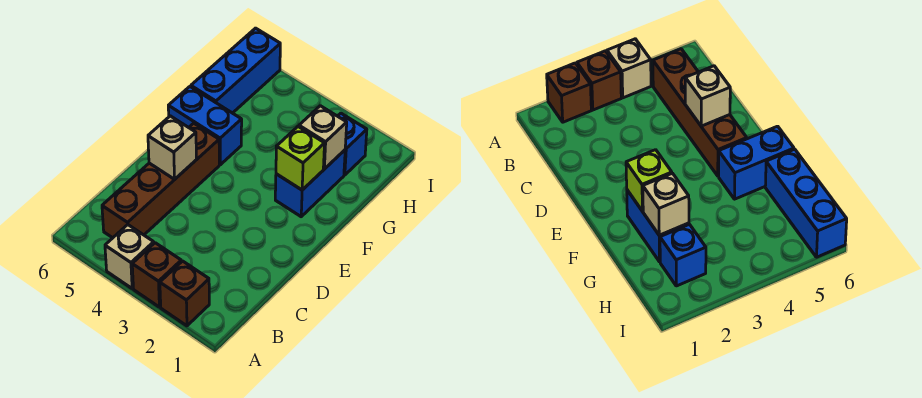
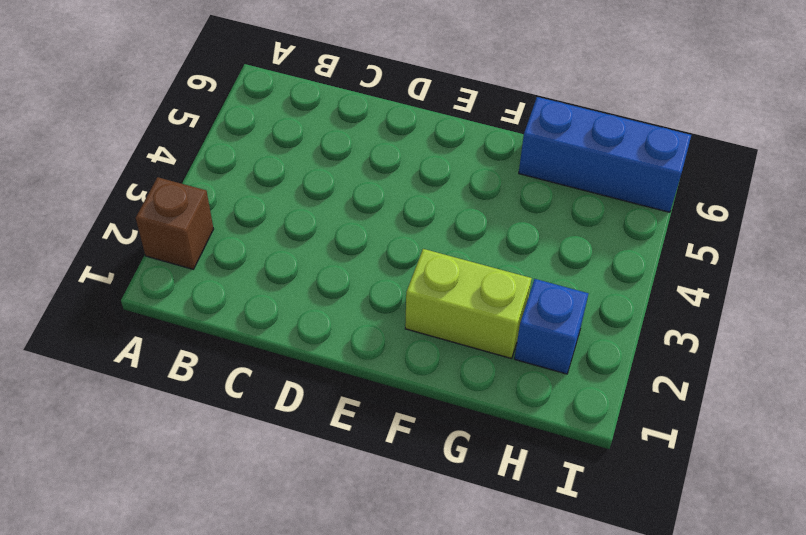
lime 1x2 brick [405,249,532,359] -> blue 1x2 brick [275,150,345,217]
none -> brown 1x1 brick [132,243,181,307]
none -> tan 1x1 brick [105,225,154,288]

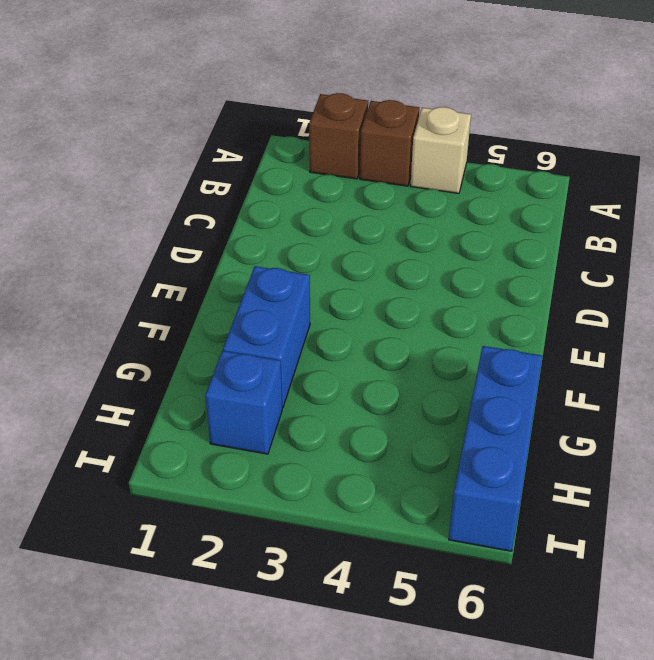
none -> brown 1x4 brick [102,123,219,238]
none -> blue 1x2 brick [168,87,242,165]

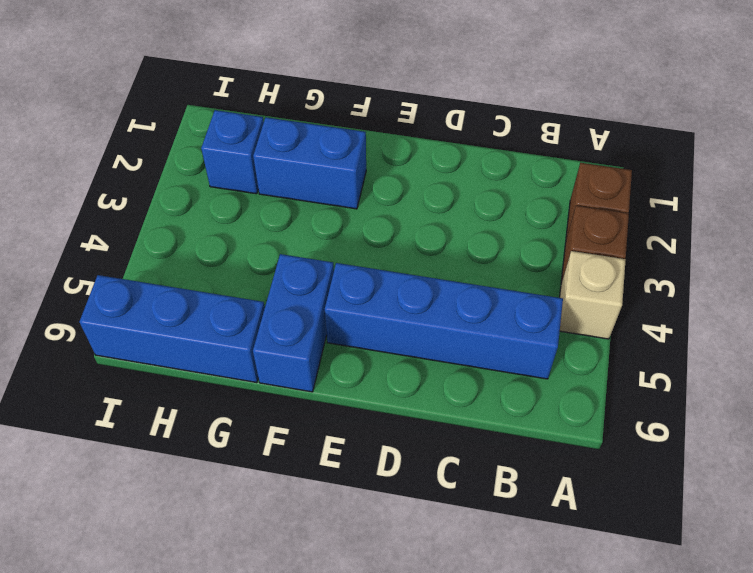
blue 1x4 brick [325,263,563,379] -> brown 1x4 brick [102,123,219,238]
none -> tan 1x1 brick [148,116,196,179]
none -> lime 1x1 brick [276,127,325,190]

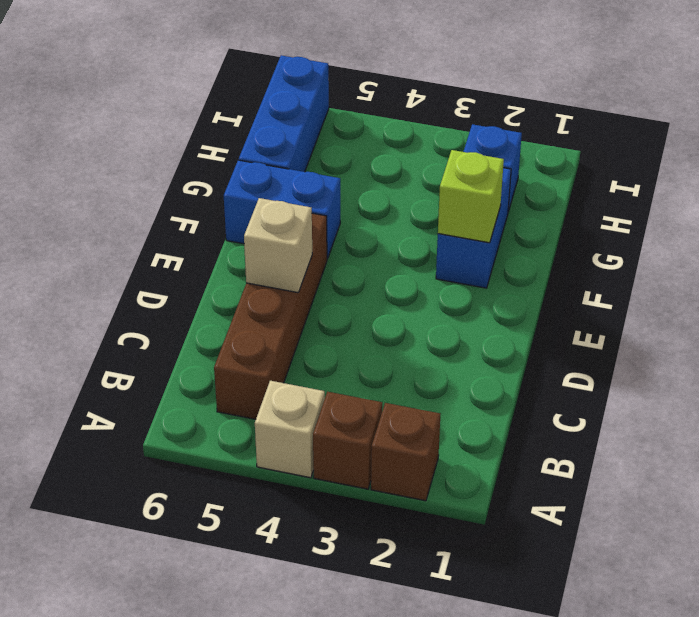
none -> tan 1x1 brick [299,106,347,169]

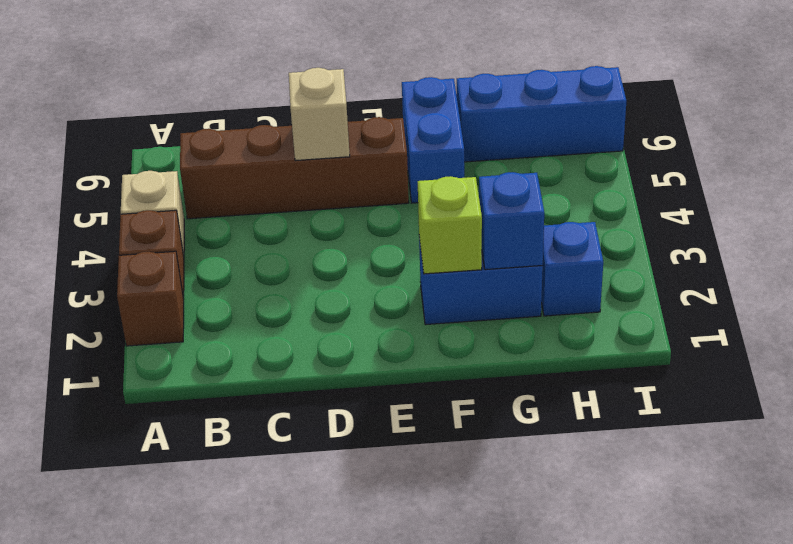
blue 1x1 brick [479,172,544,270] -> tan 1x1 brick [299,106,347,169]

